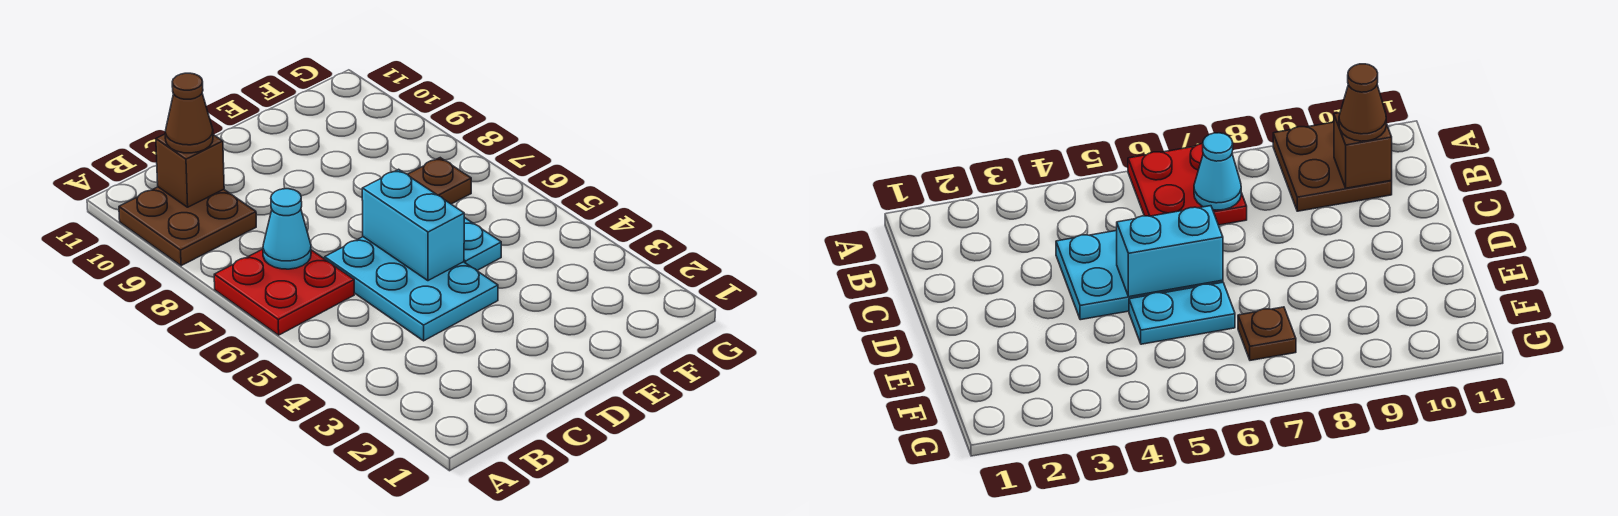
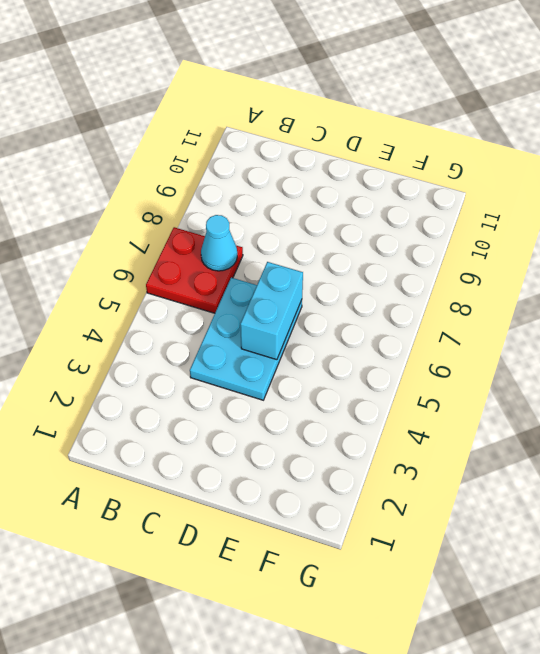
none -> brown 2x2 plate [119,187,256,266]
none -> cyan 1x2 plate [464,217,501,270]

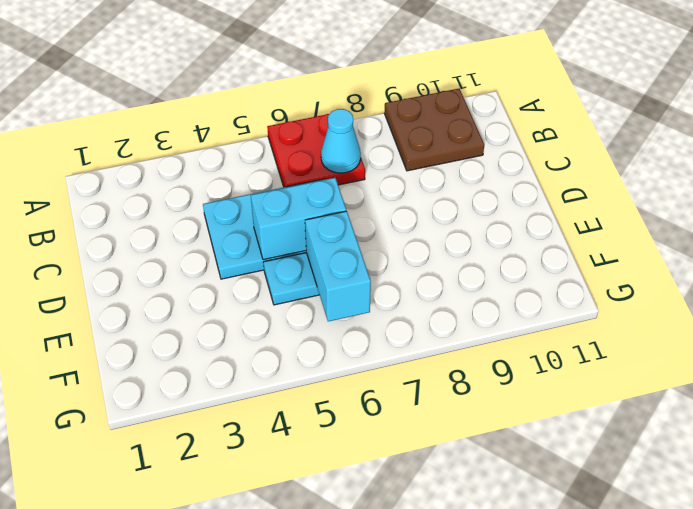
cyan 1x2 brick [305,211,371,321] -> none
none -> brown 1x1 plate [408,158,471,204]
none -> brown 1x1 brick [156,134,224,207]

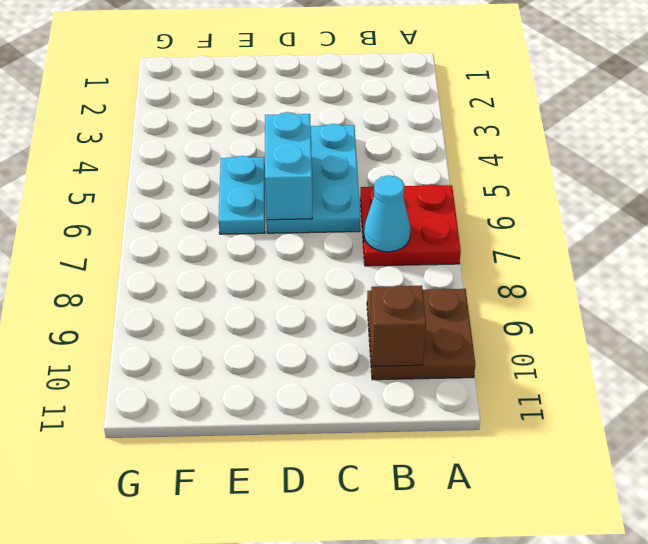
none -> brown 1x1 plate [408,158,471,204]
none -> brown 1x1 cone [165,73,213,153]

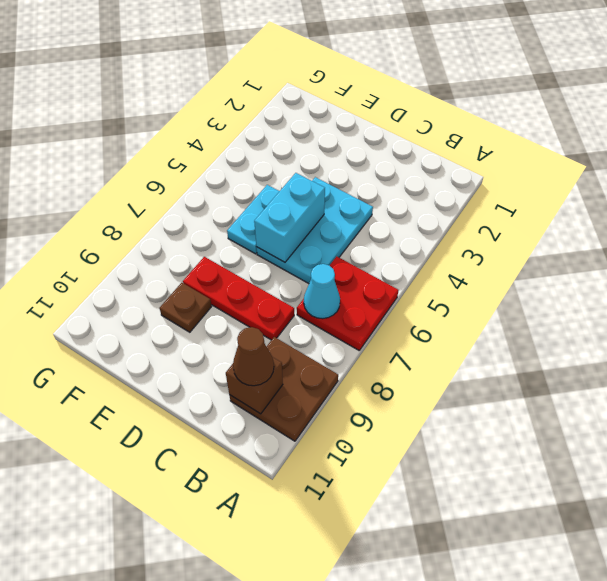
red 1x3 plate [183,257,294,340] -> none
brown 1x1 plate [160,283,212,332] -> brown 1x1 plate moved to [408,158,471,204]

